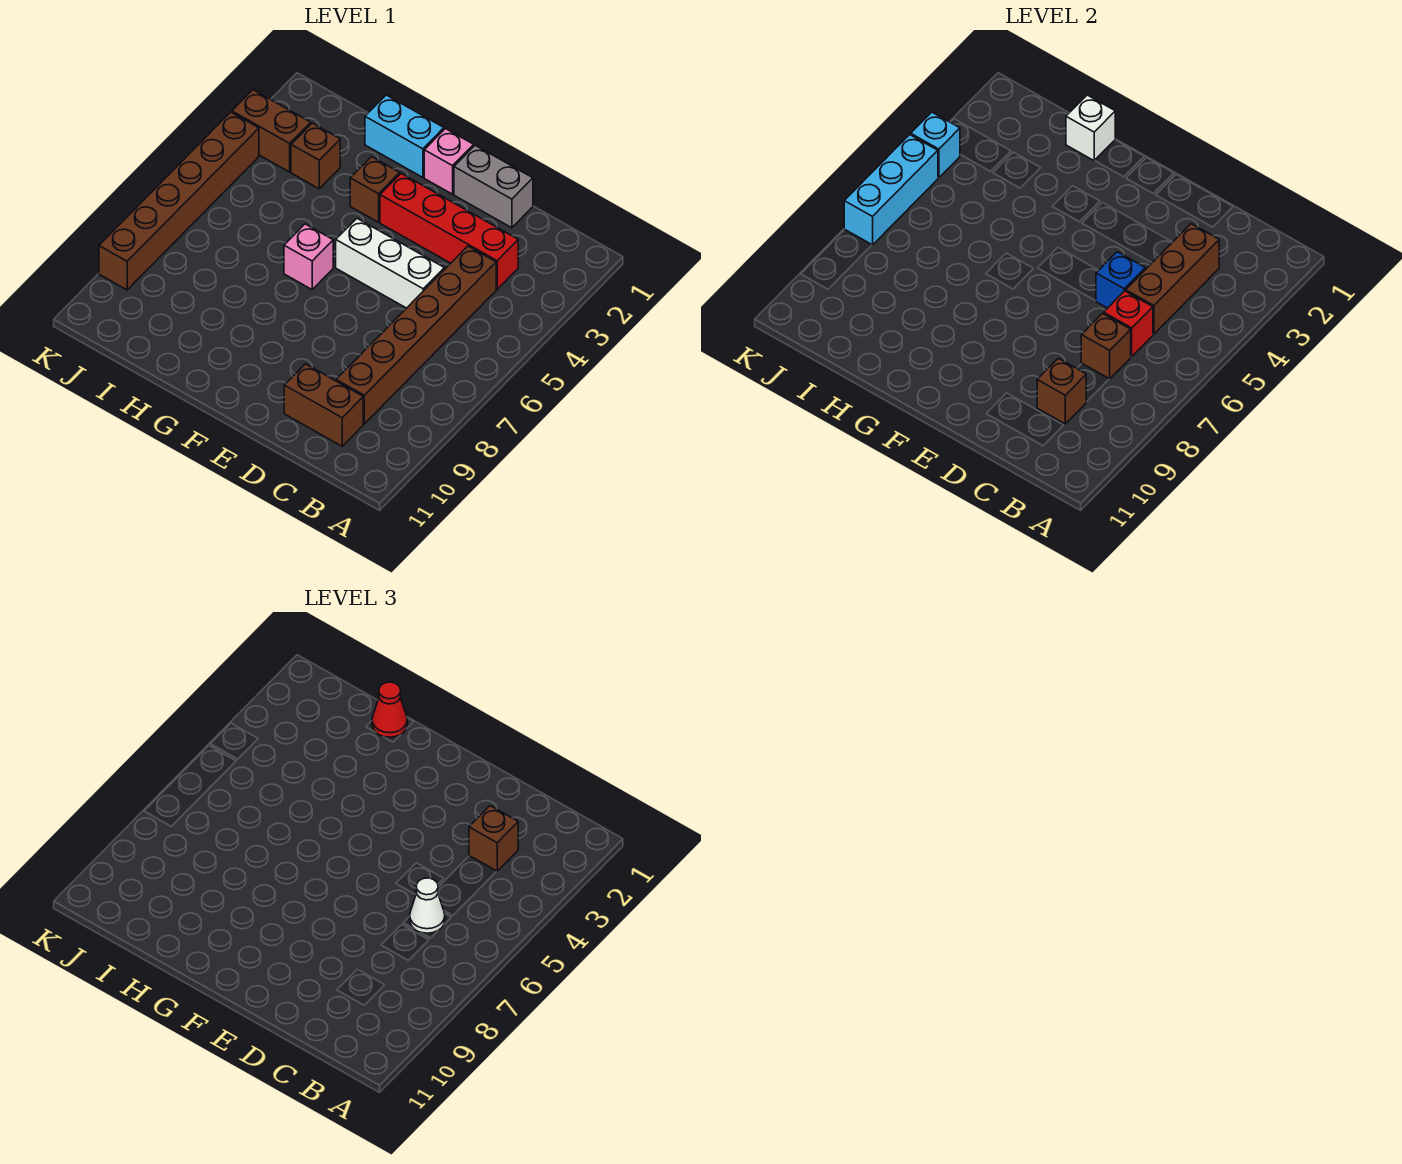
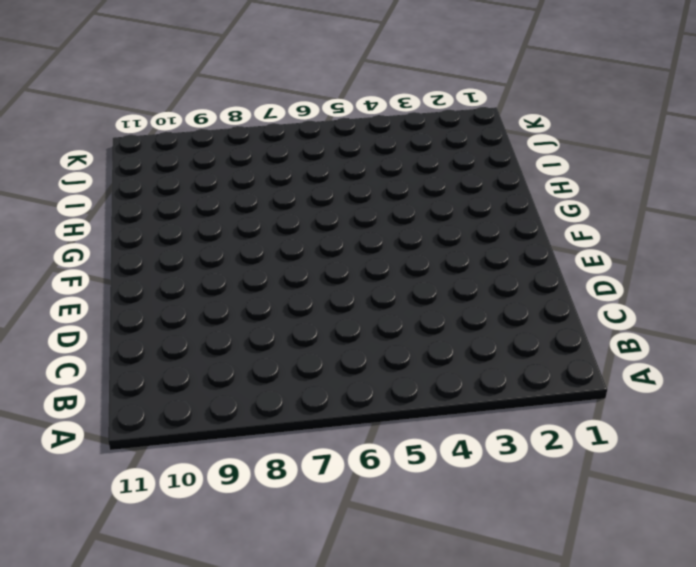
none -> red 1x4 brick [380,173,518,289]
none -> brown 1x6 brick [336,246,496,424]
none -> brown 1x2 brick [284,364,363,446]

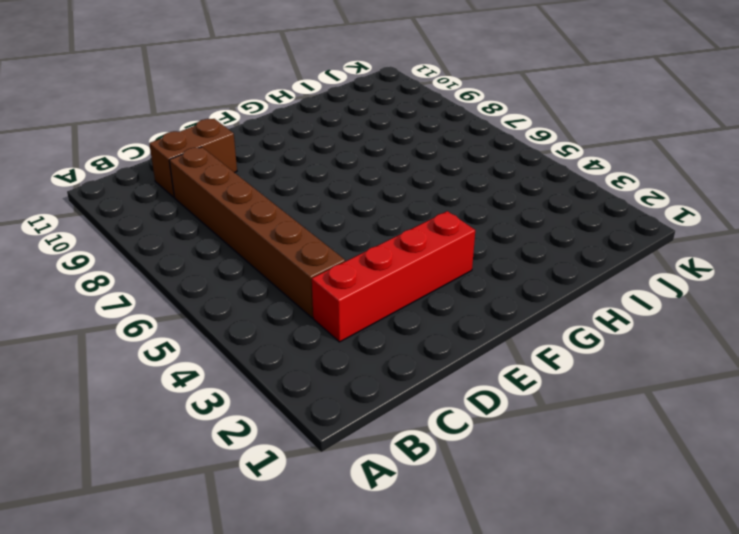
none -> grey 1x2 brick [454,145,533,228]
none -> white 1x3 brick [336,219,444,308]
none -> pink 1x1 brick [424,129,474,194]

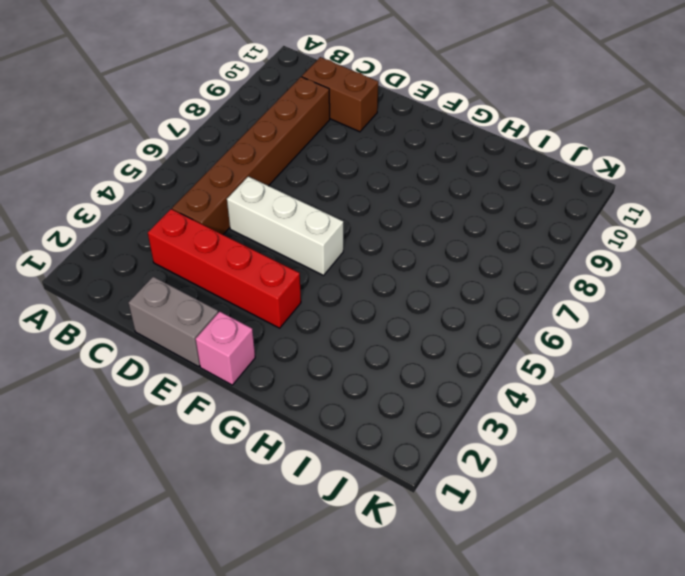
none -> cyan 1x2 brick [365,95,444,177]
none -> brown 1x1 brick [350,157,400,222]
none -> pink 1x1 brick [284,224,333,289]

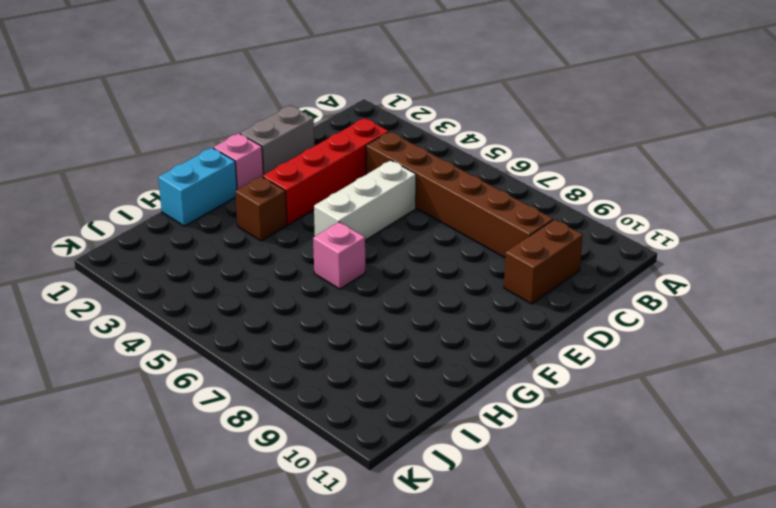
none -> brown 1x1 brick [291,123,340,189]
none -> brown 1x2 brick [232,90,311,172]
none -> brown 1x6 brick [99,112,259,290]

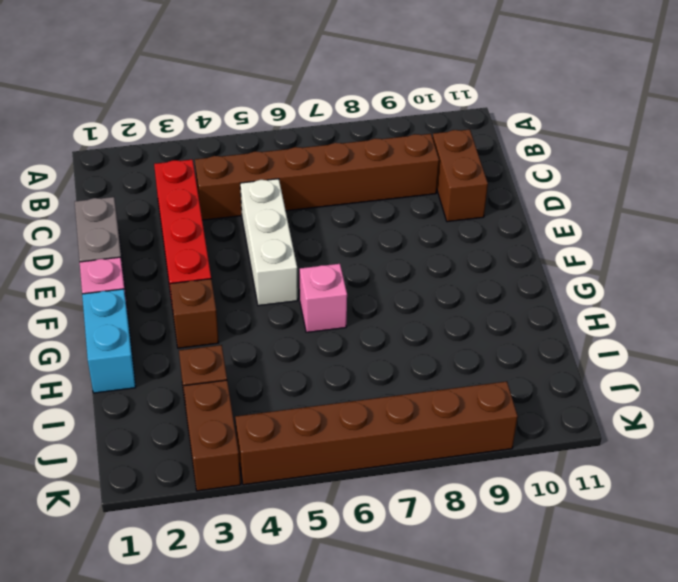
none -> brown 1x3 brick [1126,224,1219,334]
none -> red 1x1 brick [1104,291,1153,357]
none -> brown 1x1 brick [1081,313,1131,379]

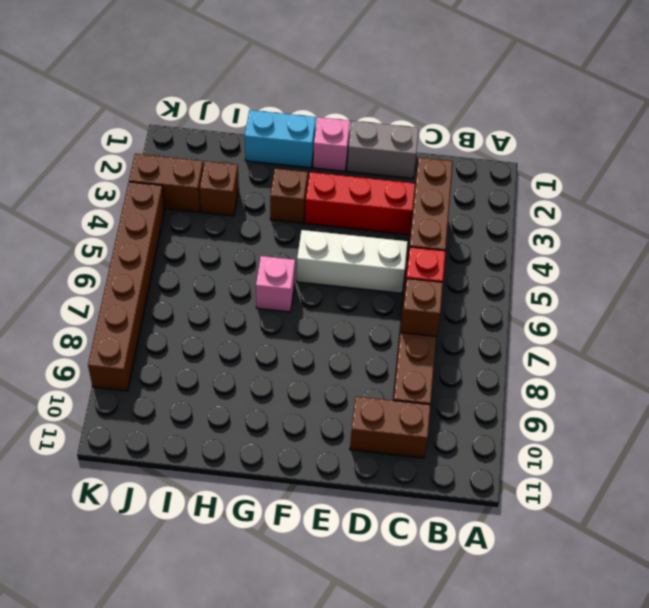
none -> brown 1x1 brick [1037,358,1086,424]
none -> blue 1x1 brick [1096,252,1145,308]
none -> white 1x1 brick [1066,95,1115,161]

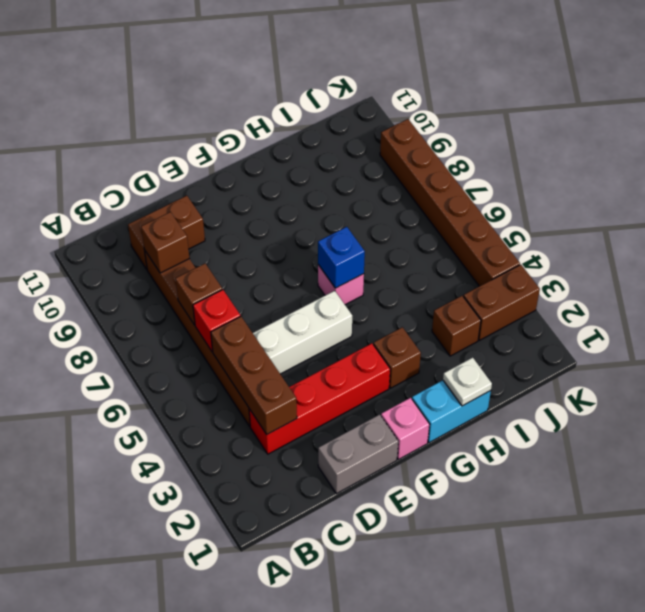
blue 1x1 brick [318,227,365,288] -> blue 1x1 brick moved to [1096,252,1145,308]
white 1x1 plate [443,358,492,406] -> white 1x1 brick [1066,95,1115,161]
none -> cyan 1x1 brick [911,112,960,178]
none -> cyan 1x3 brick [844,135,938,245]
none -> brown 1x1 brick [469,806,518,871]

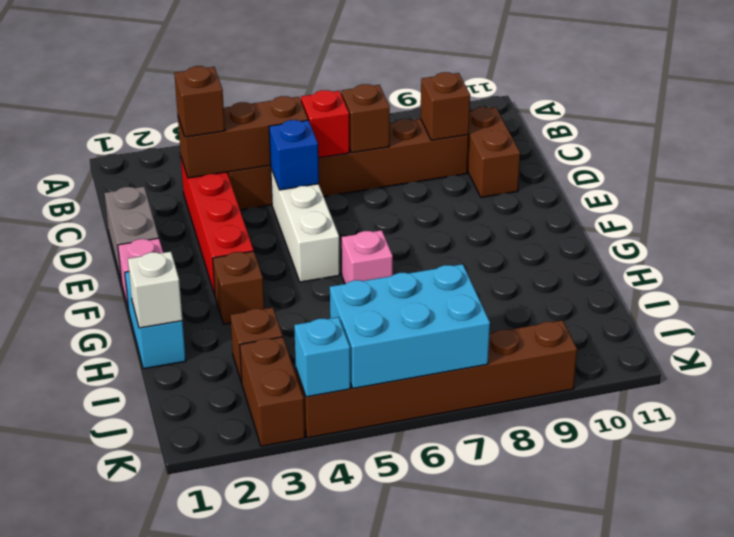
cyan 2x3 brick [330,264,490,388] -> cyan 1x3 brick [844,135,938,245]
none -> white 1x1 cone [410,878,445,933]
none -> red 1x1 cone [372,682,407,737]

